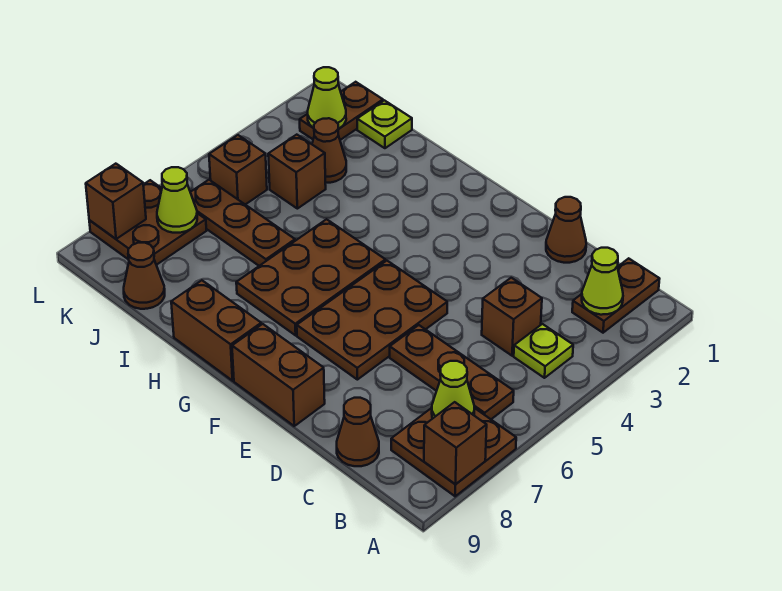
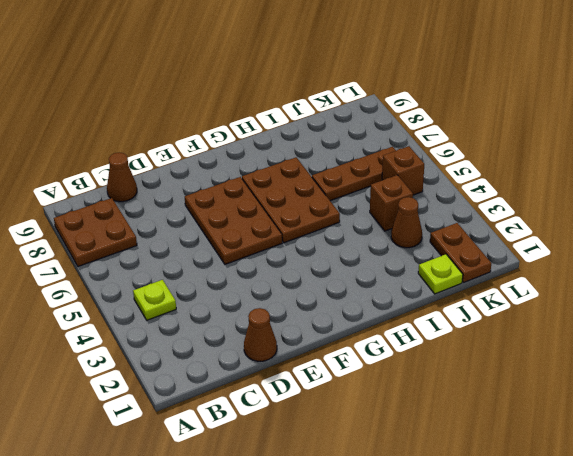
none -> brown 1x2 plate [572,258,659,333]
none -> brown 1x3 plate [390,325,514,419]
none -> brown 1x1 brick [482,278,542,356]

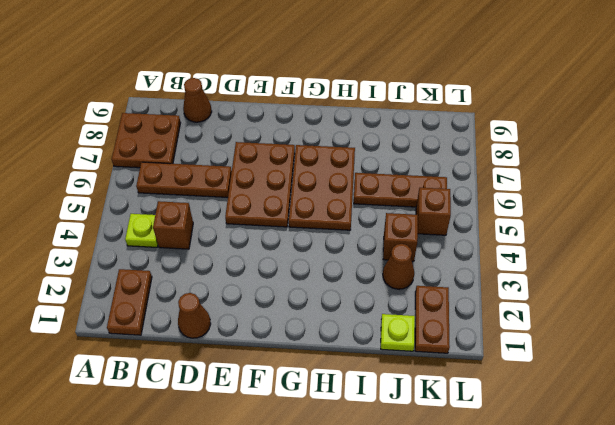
none -> brown 1x2 brick [232,324,325,426]
none -> brown 1x2 brick [171,280,261,381]
none -> brown 1x1 cone [124,243,165,309]

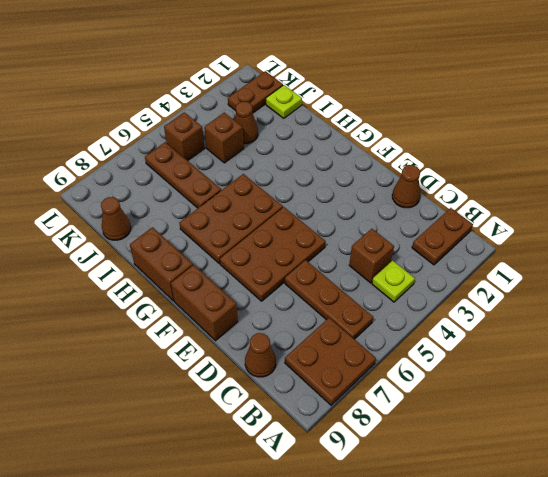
none -> brown 2x2 plate [89,180,206,265]
none -> brown 1x1 brick [424,402,487,484]
none -> lime 1x1 cone [582,248,623,315]

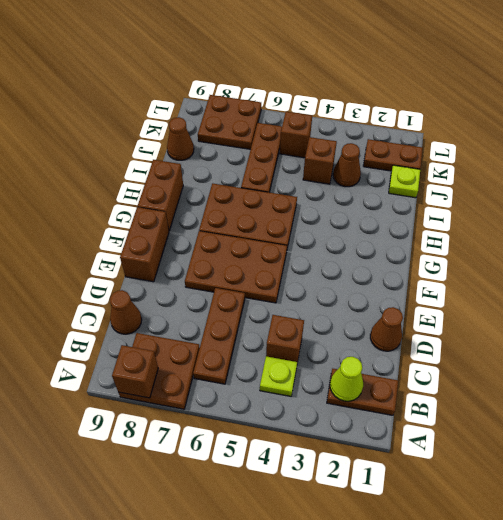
none -> lime 1x1 cone [432,361,474,418]
none -> lime 1x1 cone [308,67,346,129]
none -> lime 1x1 cone [157,167,197,233]

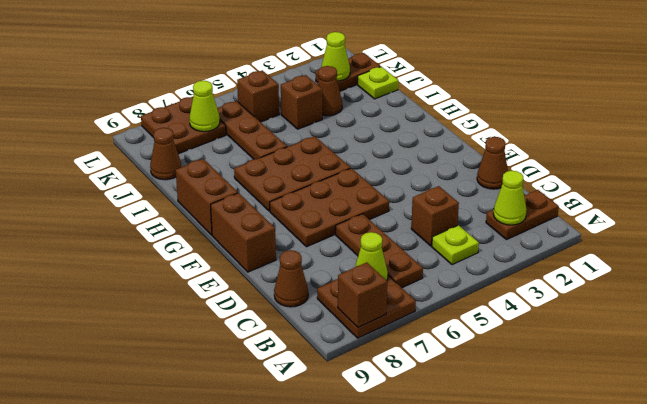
none -> brown 1x1 brick [86,164,146,239]

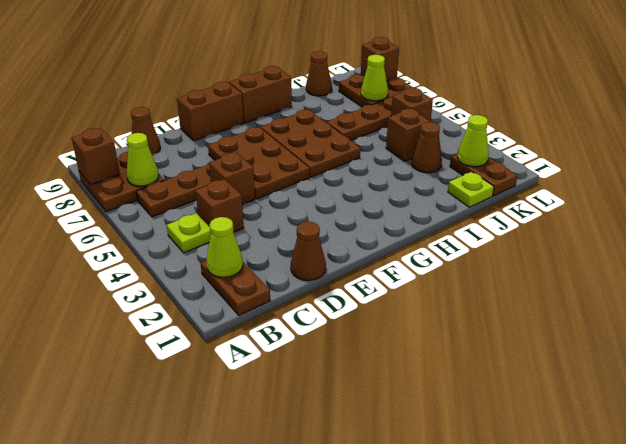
brown 1x1 brick [209,153,255,205] -> none

